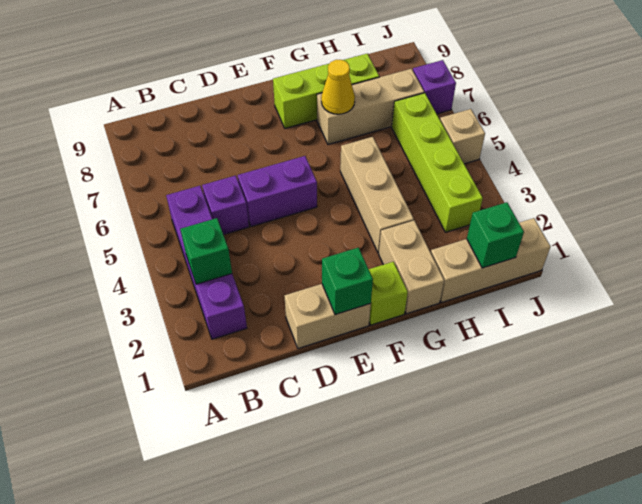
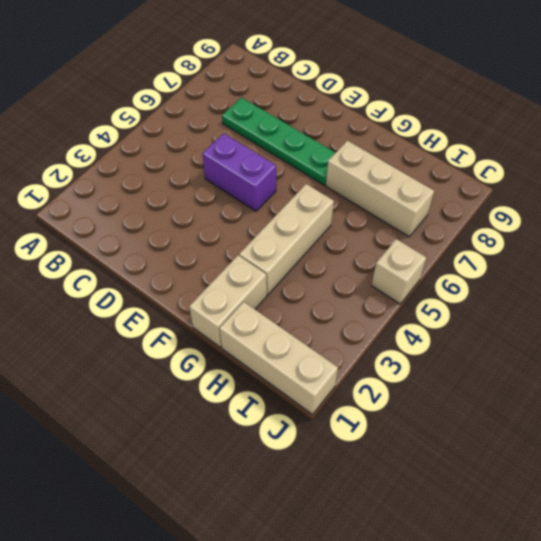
green 1x4 plate [222,97,335,185] -> none
none -> purple 1x4 brick [166,186,247,339]
none -> purple 1x1 brick [202,176,249,235]
none -> tan 1x2 brick [285,284,371,349]

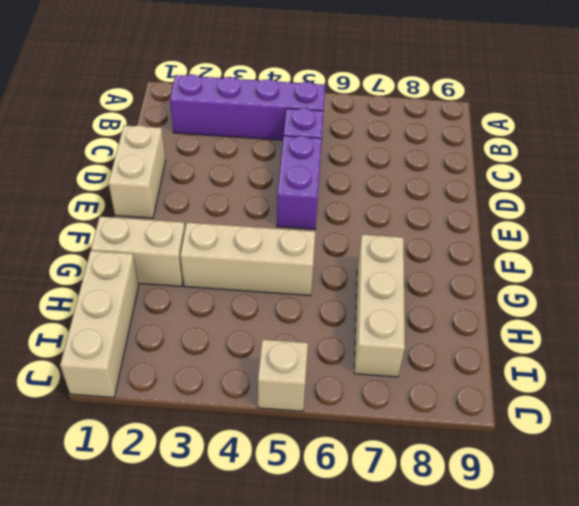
none -> lime 1x1 brick [369,262,408,325]
none -> lime 1x3 brick [273,54,379,128]
none -> lime 1x4 brick [392,93,483,232]

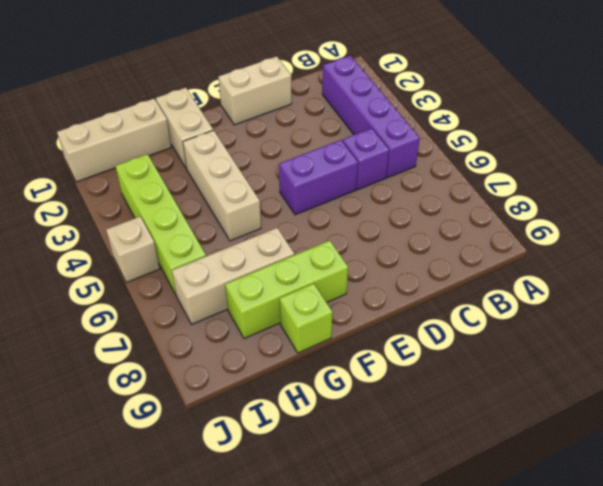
lime 1x1 brick [280,283,333,353] -> lime 1x1 brick moved to [369,262,408,325]
none -> purple 1x1 brick [413,60,456,114]
none -> green 1x1 brick [180,218,232,284]
none -> green 1x1 brick [322,248,373,315]

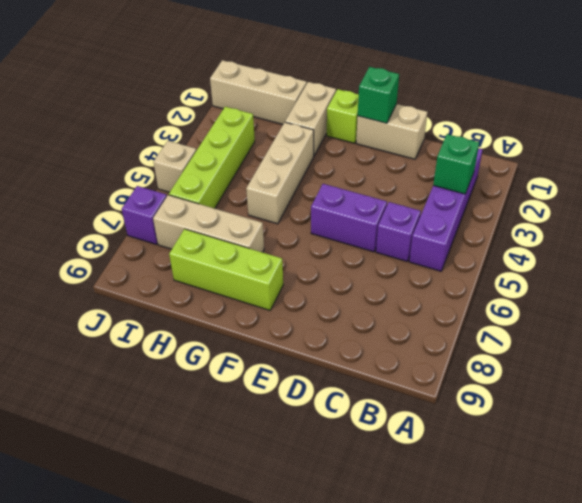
none -> yellow 1x1 cone [321,60,355,114]
none -> green 1x1 brick [467,202,524,268]

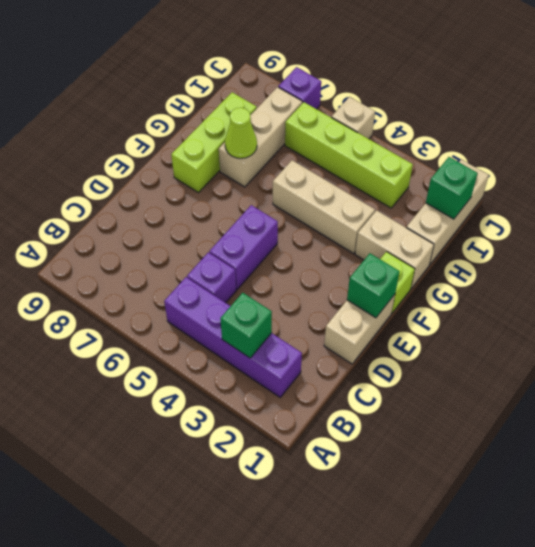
lime 1x1 cone [225,108,257,158] -> yellow 1x1 cone [321,60,355,114]

